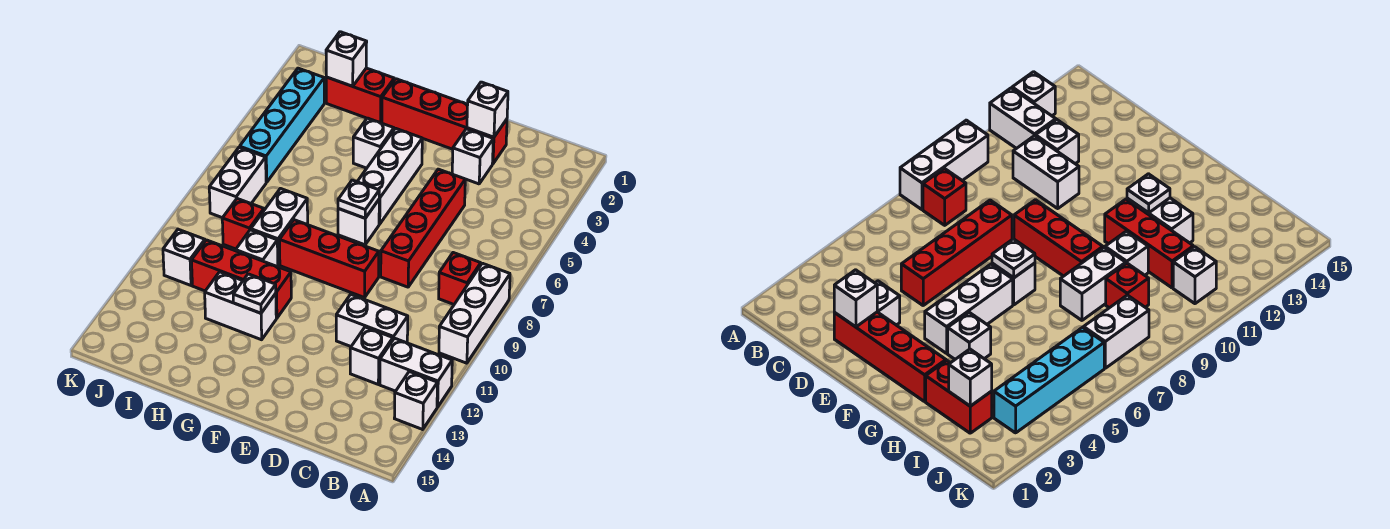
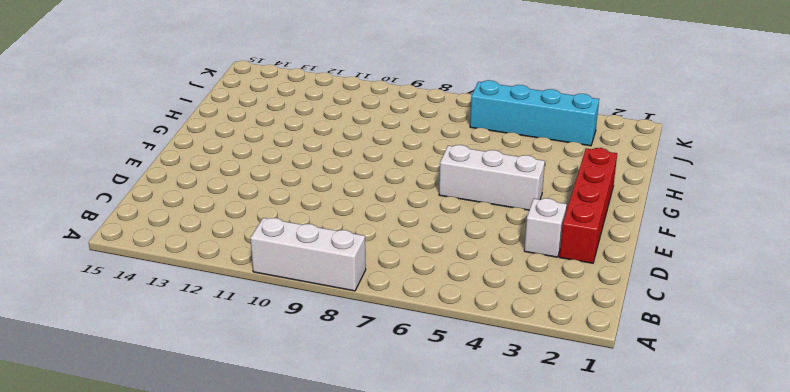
none -> white 1x2 brick [380,338,452,407]
none -> white 1x1 brick [394,372,437,430]
none -> red 1x1 brick [439,253,481,304]

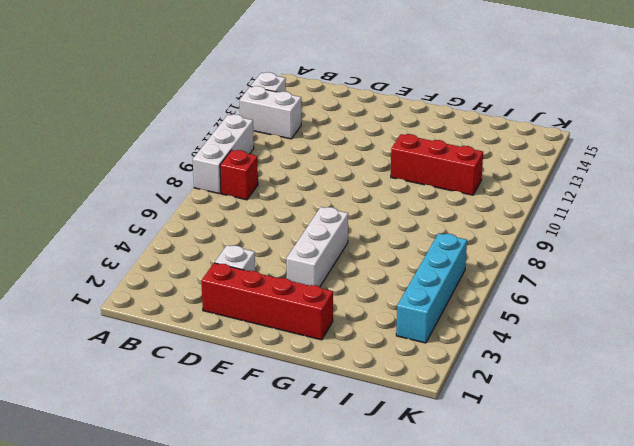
none -> white 1x2 brick [336,294,408,346]
none -> white 1x1 brick [350,327,393,384]
none -> red 1x4 brick [381,169,465,287]

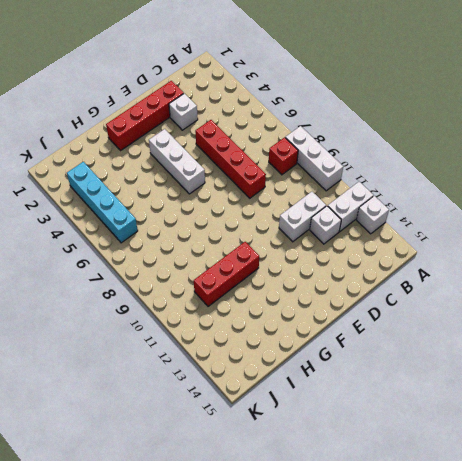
none -> red 1x3 brick [280,220,379,298]
none -> white 1x1 brick [338,200,379,245]
none -> white 1x1 brick [353,118,394,168]

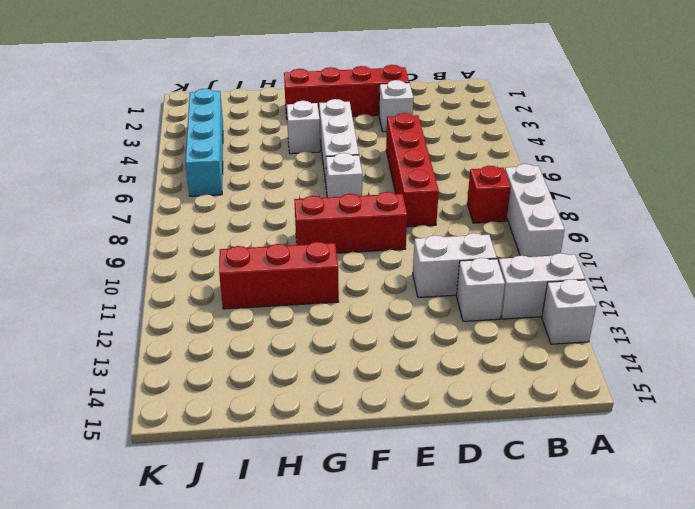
none -> white 1x2 brick [205,272,276,340]
none -> red 1x2 brick [326,68,394,123]
none -> white 1x2 brick [251,189,308,265]

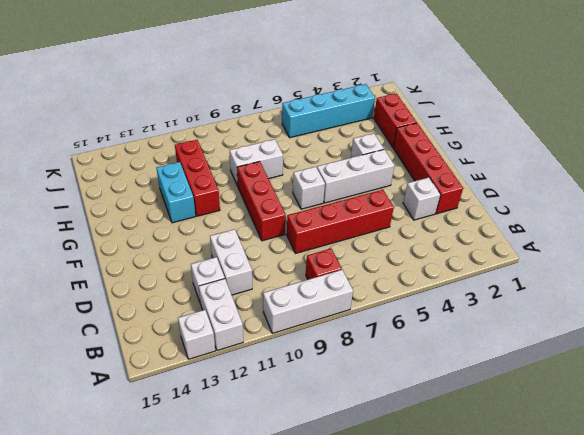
cyan 1x2 brick [157,162,196,223] -> white 1x2 brick [205,272,276,340]
none -> white 1x1 brick [236,230,278,267]
none -> red 1x1 brick [222,199,264,249]
none -> white 1x2 brick [209,147,266,218]

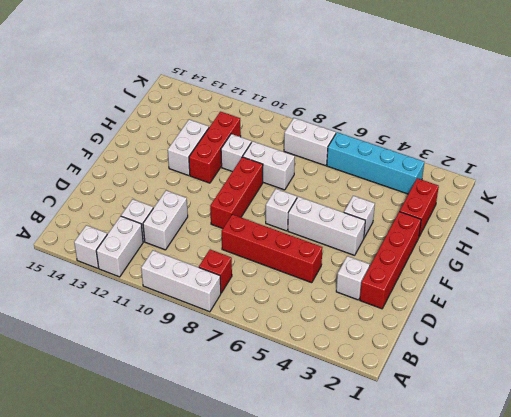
none -> red 1x1 brick [222,199,264,249]
none -> white 1x1 brick [163,229,205,285]
none -> white 1x1 brick [467,82,508,137]

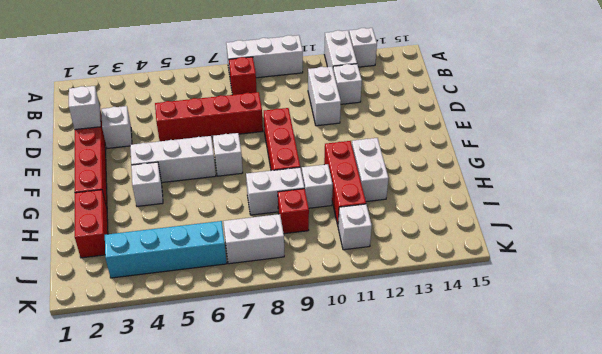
none -> white 1x1 plate [338,180,379,218]
none -> white 1x1 plate [233,274,276,313]
none -> white 1x1 brick [326,32,367,86]

